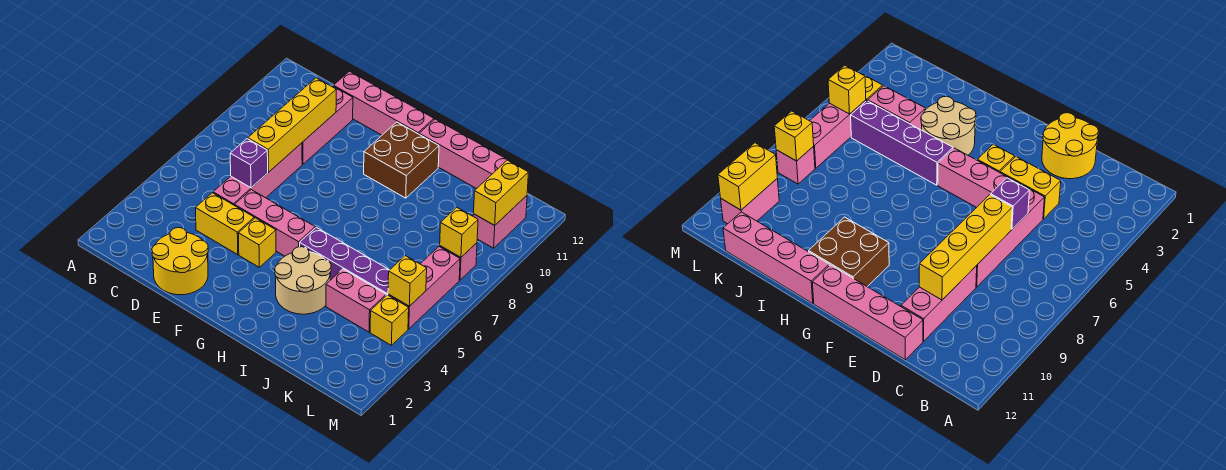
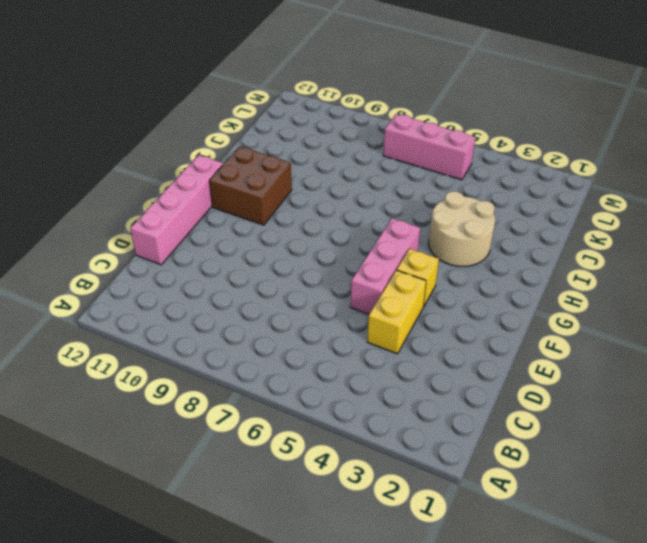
none -> yellow 2x2 round brick [152,228,208,295]
none -> pink 1x4 brick [213,143,302,205]
none -> pink 1x3 brick [302,86,353,164]

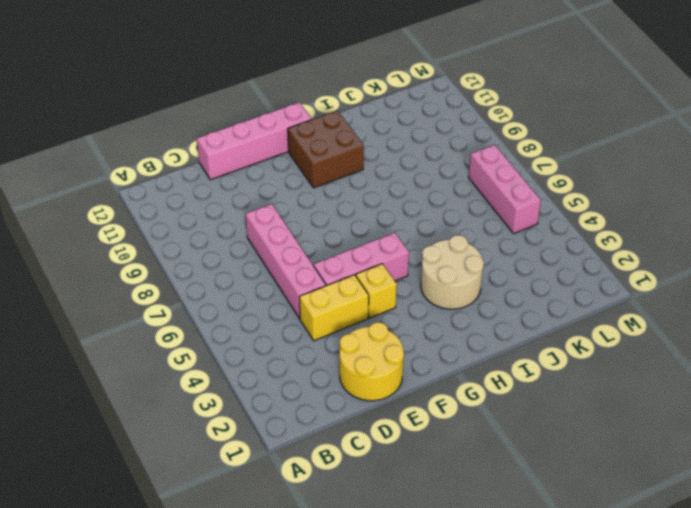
none -> pink 1x3 brick [302,86,353,164]
none -> purple 1x4 brick [300,227,389,296]
none -> pink 1x4 brick [419,119,520,189]

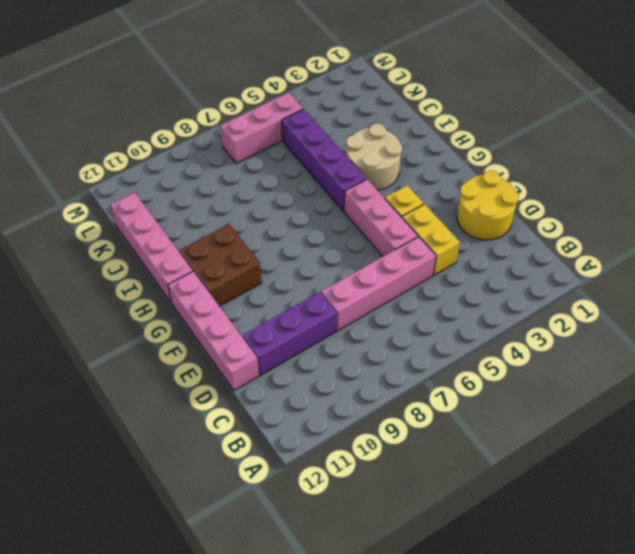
purple 1x3 brick [243,292,337,375] -> pink 1x3 brick [302,86,353,164]
none -> pink 1x2 brick [326,269,386,332]
none -> yellow 1x1 brick [370,295,409,345]
none -> pink 1x1 brick [440,243,477,280]

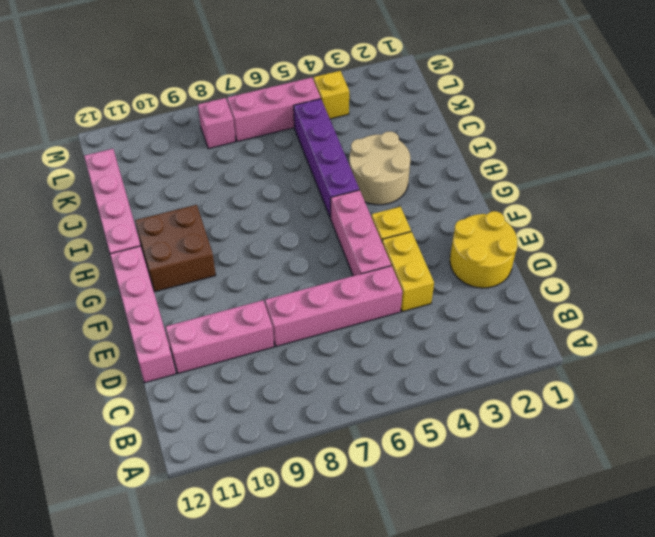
none -> pink 1x2 brick [326,269,386,332]
none -> pink 1x2 brick [473,196,527,248]
none -> purple 1x1 brick [230,139,268,188]

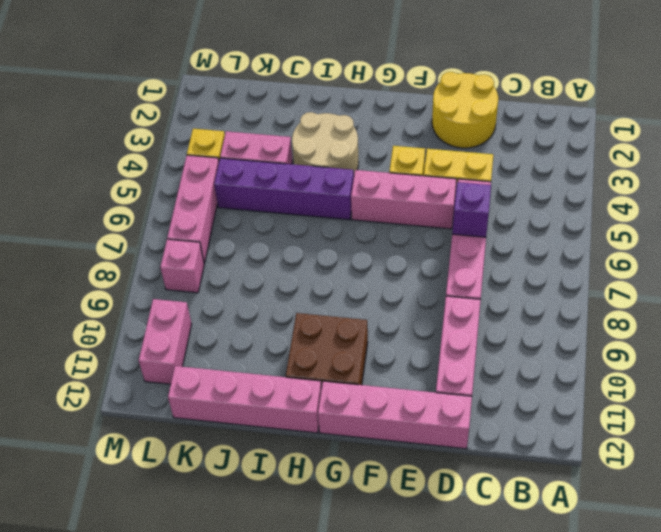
none -> yellow 1x4 brick [248,78,336,172]
none -> yellow 1x1 brick [388,256,427,306]
none -> yellow 1x1 brick [440,208,478,257]

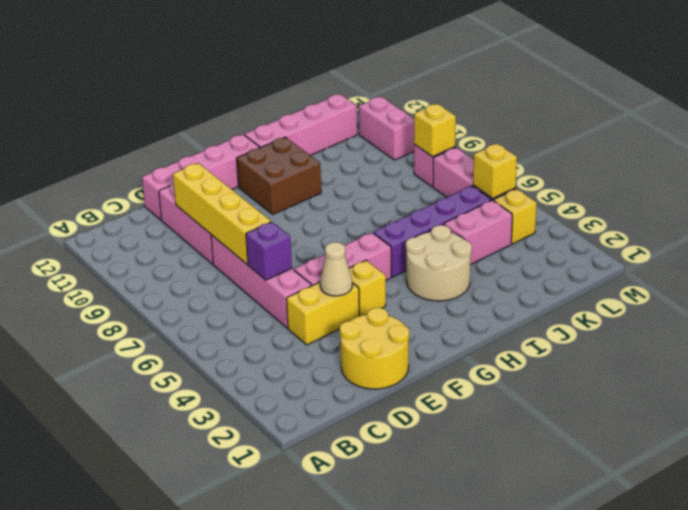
tan 1x1 cone [320,242,352,296] -> none
none -> yellow 1x2 brick [474,160,528,225]

